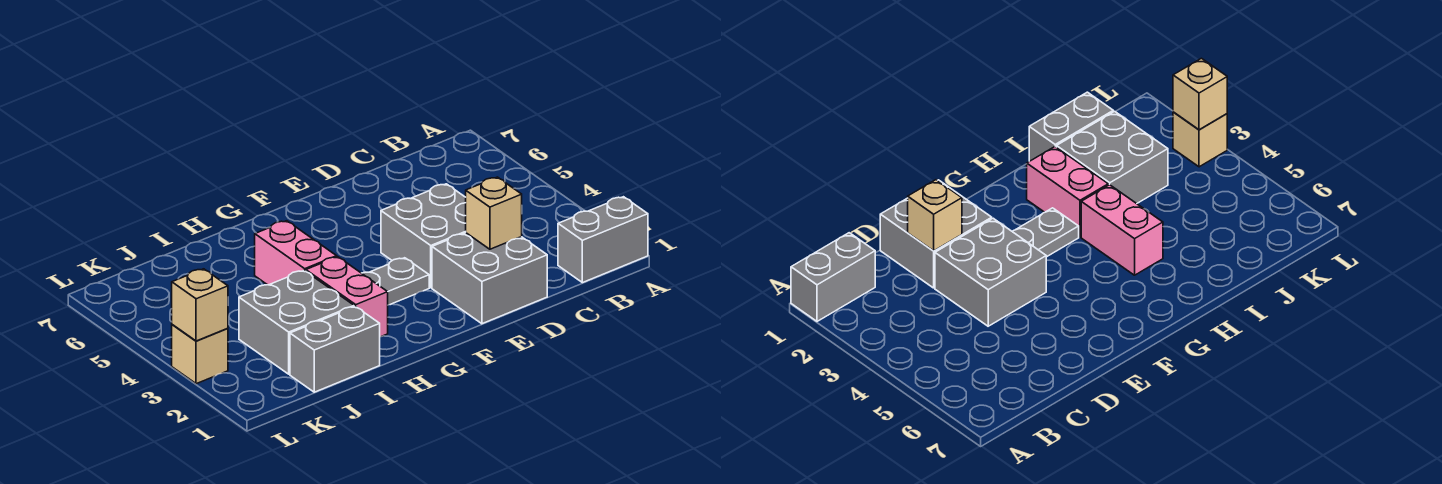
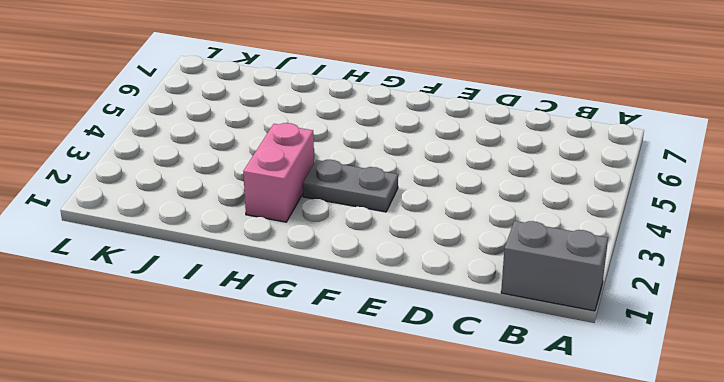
none -> grey 2x2 brick [432,233,547,324]
none -> grey 2x2 brick [381,184,466,288]

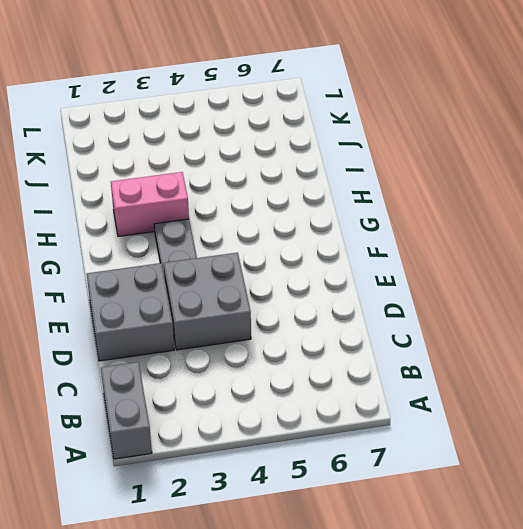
none -> pink 1x2 brick [255,221,337,285]
none -> grey 1x2 brick [290,306,380,392]

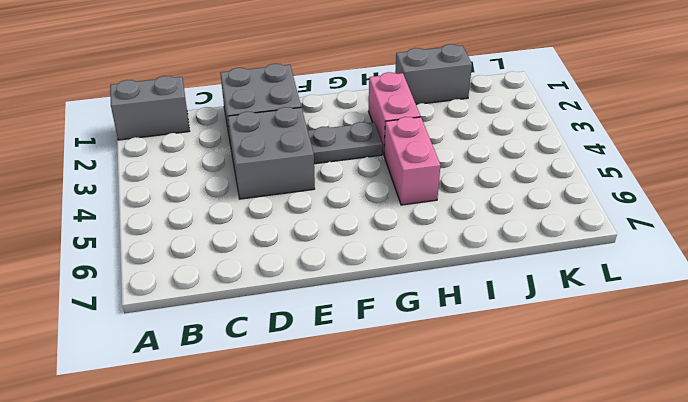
none -> grey 2x2 brick [239,270,354,374]
none -> tan 1x1 brick [172,325,228,384]

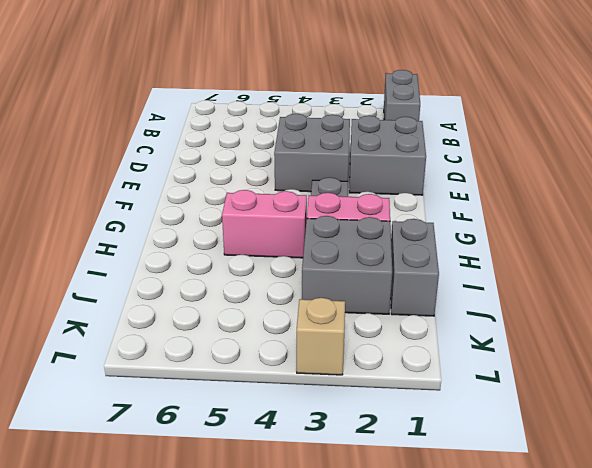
none -> tan 1x1 brick [466,177,522,249]
none -> tan 1x1 brick [172,269,228,341]

